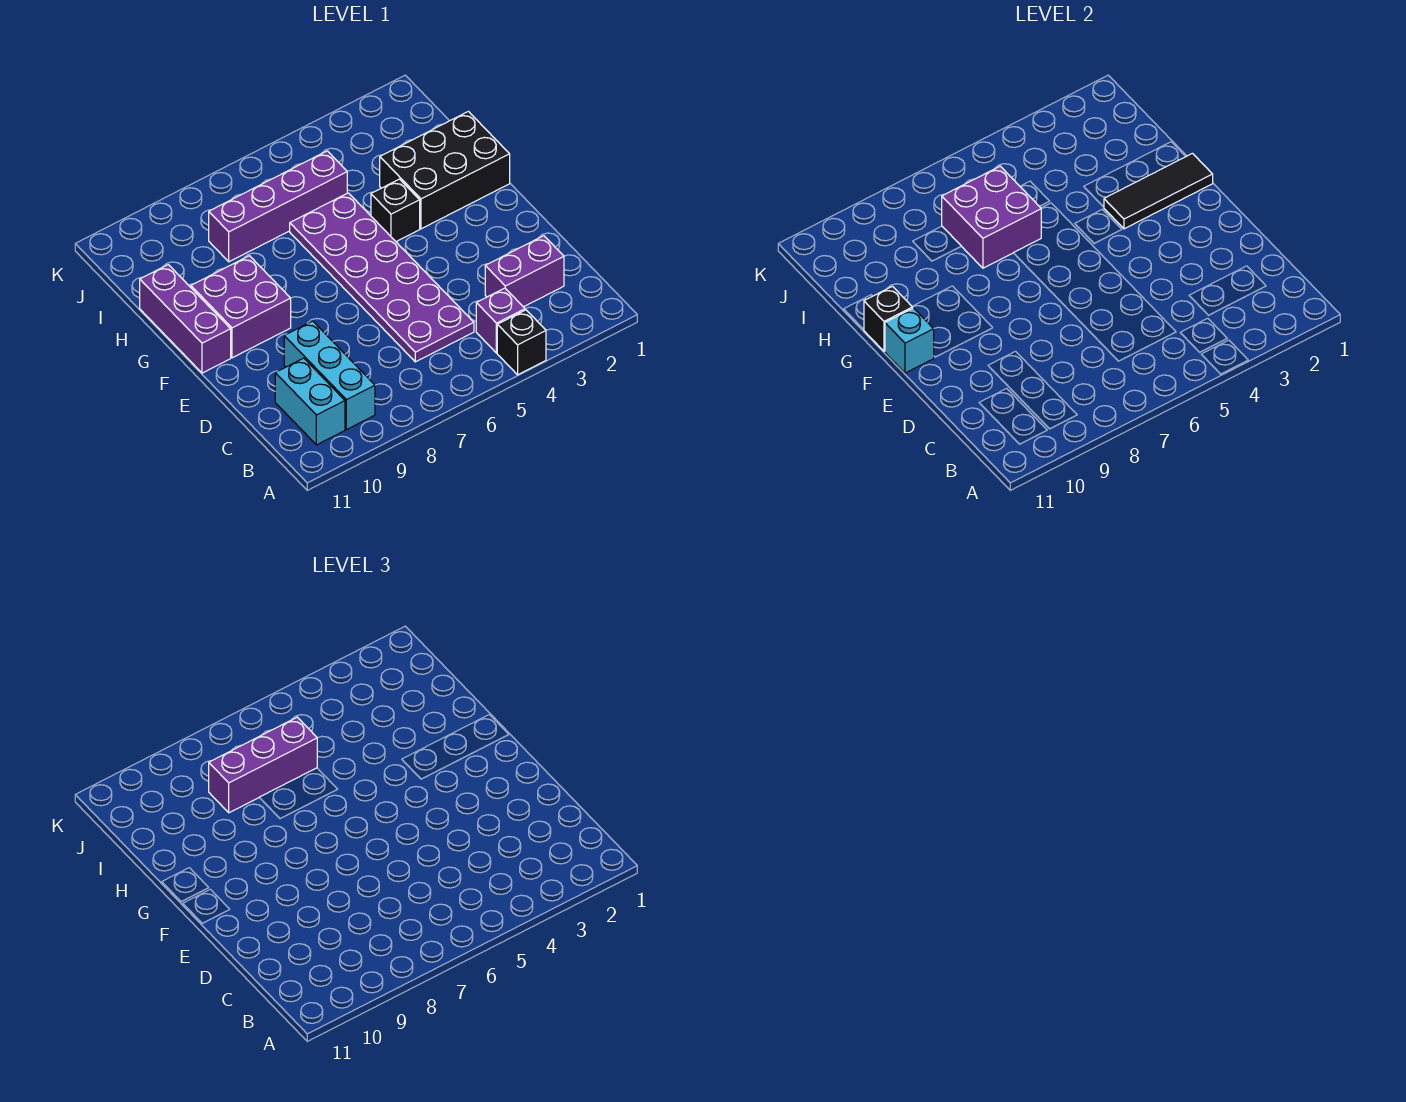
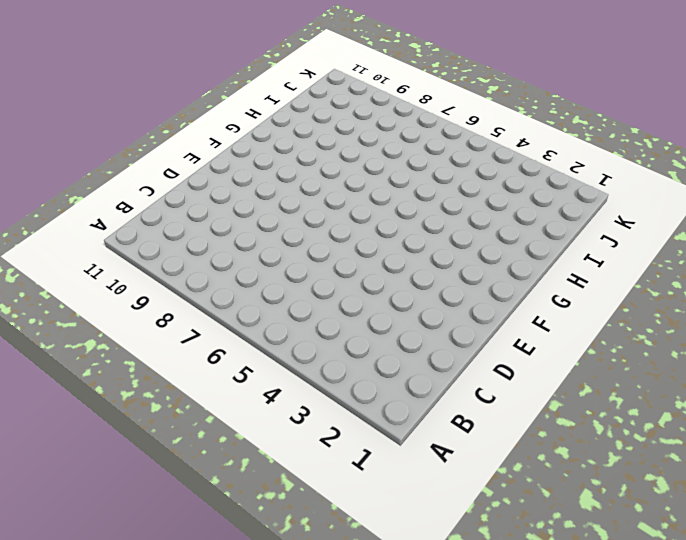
none -> black 1x1 brick [497,310,546,375]
none -> purple 1x1 brick [476,288,525,353]
none -> cyan 1x3 brick [284,321,375,430]

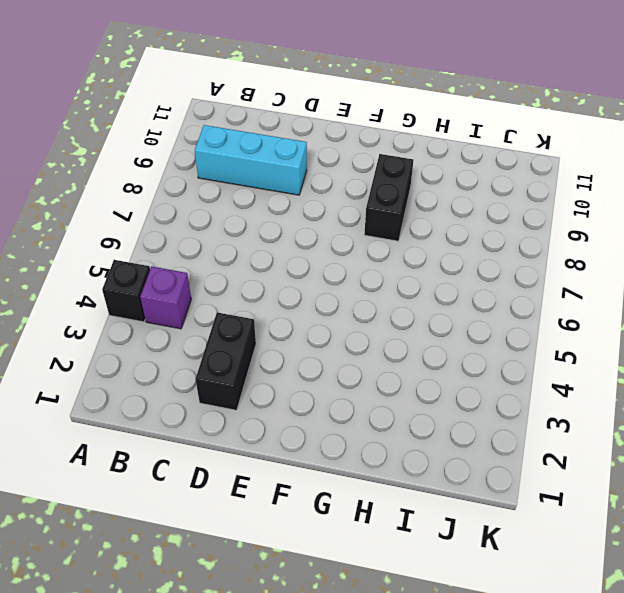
black 1x2 brick [195,312,256,410] -> none
black 1x2 brick [364,154,413,241] -> purple 2x2 brick [191,256,291,358]
none -> cyan 1x2 brick [275,358,345,445]
none -> purple 1x2 brick [485,236,564,307]
none -> purple 2x6 plate [290,193,474,362]

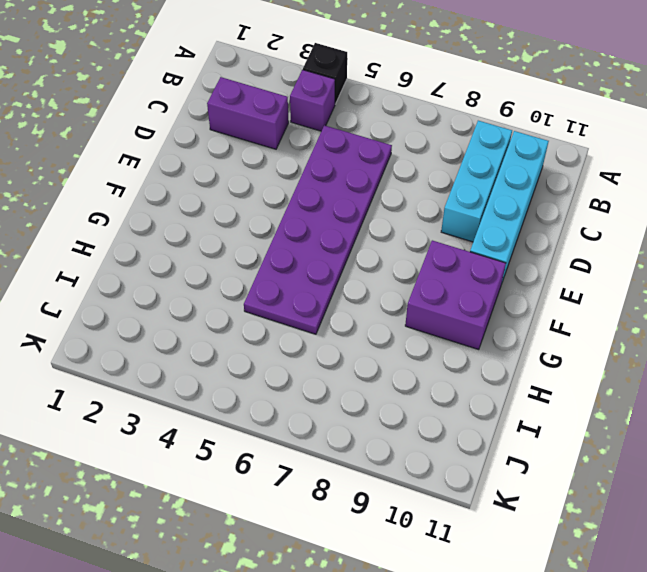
cyan 1x4 brick [470,131,549,282] -> cyan 1x2 brick [275,358,345,445]
none -> purple 1x3 brick [140,265,231,373]
none -> black 2x3 brick [380,111,510,229]
none -> black 1x1 brick [371,179,420,242]

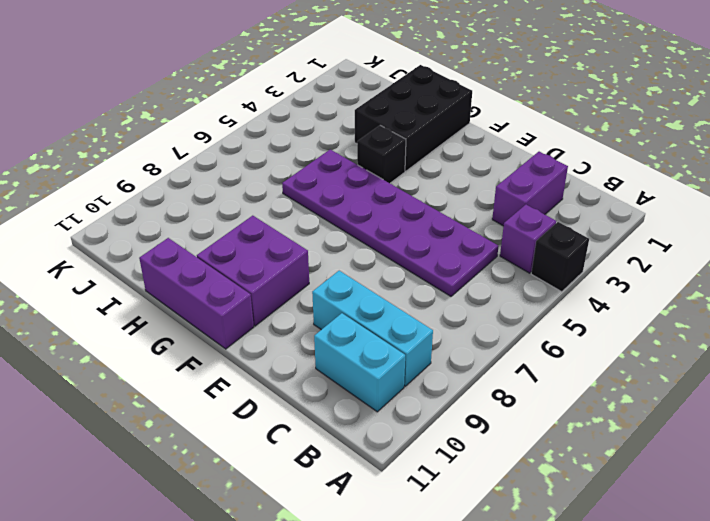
none -> purple 1x4 brick [209,151,347,262]
none -> cyan 1x1 brick [885,308,934,373]
none -> black 1x3 tile [1104,153,1213,229]

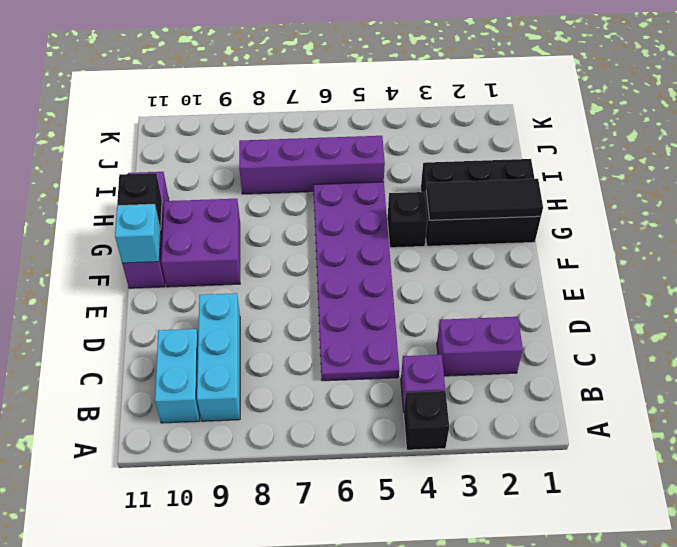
none -> purple 2x2 brick [942,166,1041,268]
none -> purple 1x3 brick [209,717,317,813]

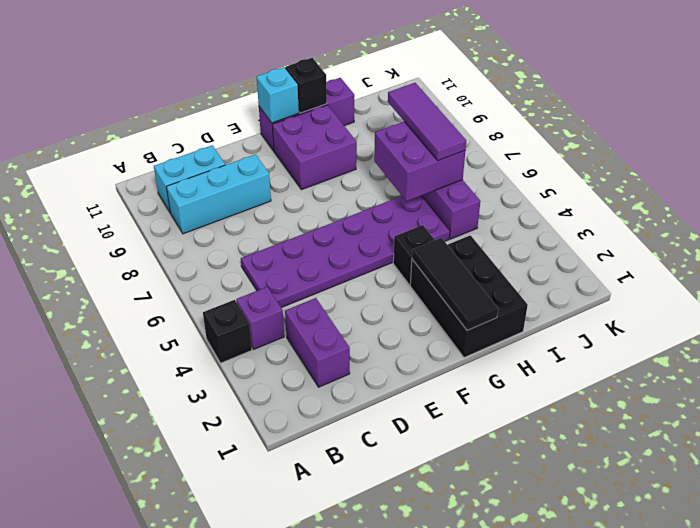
purple 1x3 tile [388,83,466,161] -> purple 1x3 brick [209,717,317,813]

